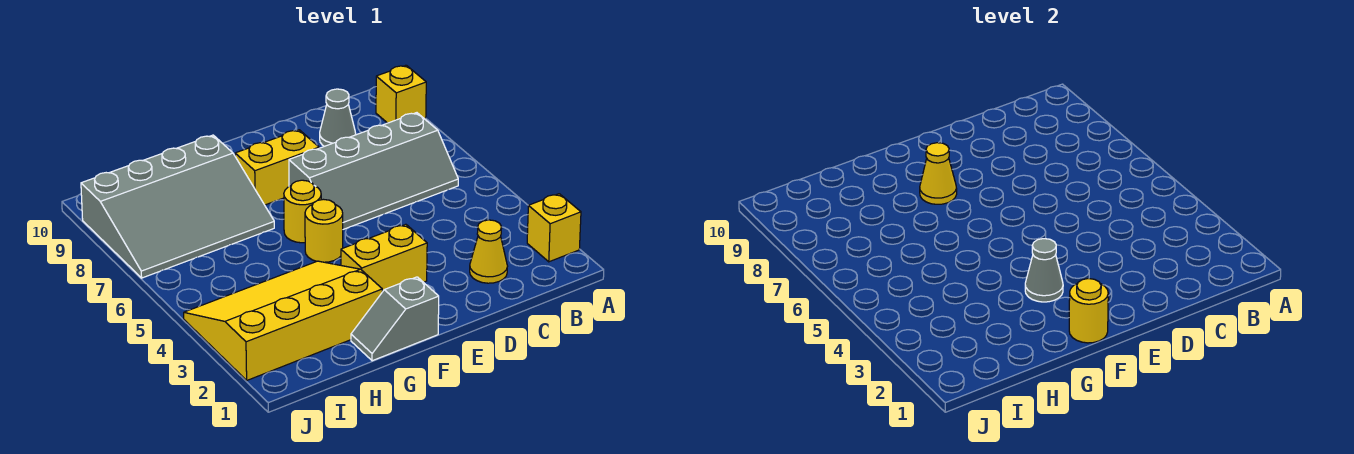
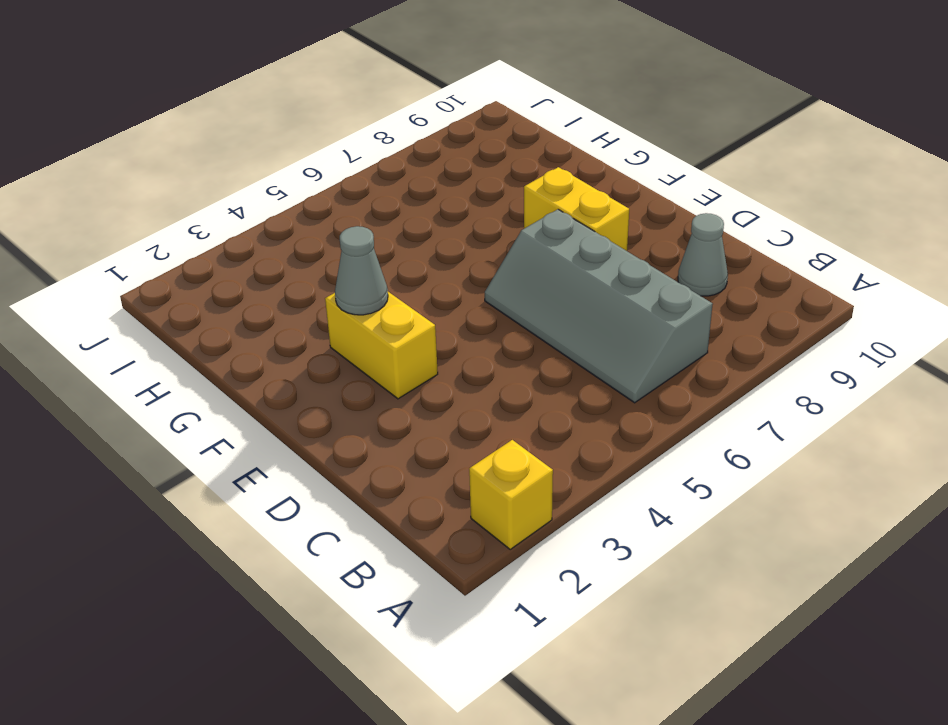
none -> yellow 1x1 brick [376,65,426,123]
none -> yellow 1x1 cone [470,220,507,283]
none -> grey 1x2 slope [351,277,439,361]

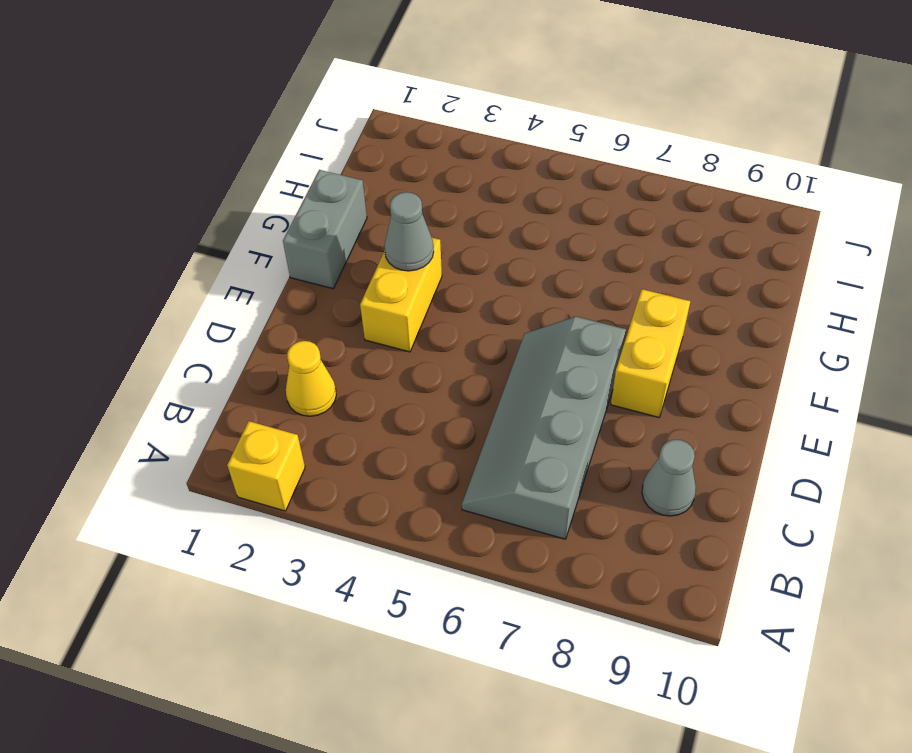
grey 1x2 brick [283,170,367,289] -> grey 1x2 slope [351,277,439,361]
none -> yellow 1x1 brick [376,65,426,123]
none -> yellow 1x1 round brick [305,199,343,262]
none -> yellow 1x1 round brick [284,180,321,243]

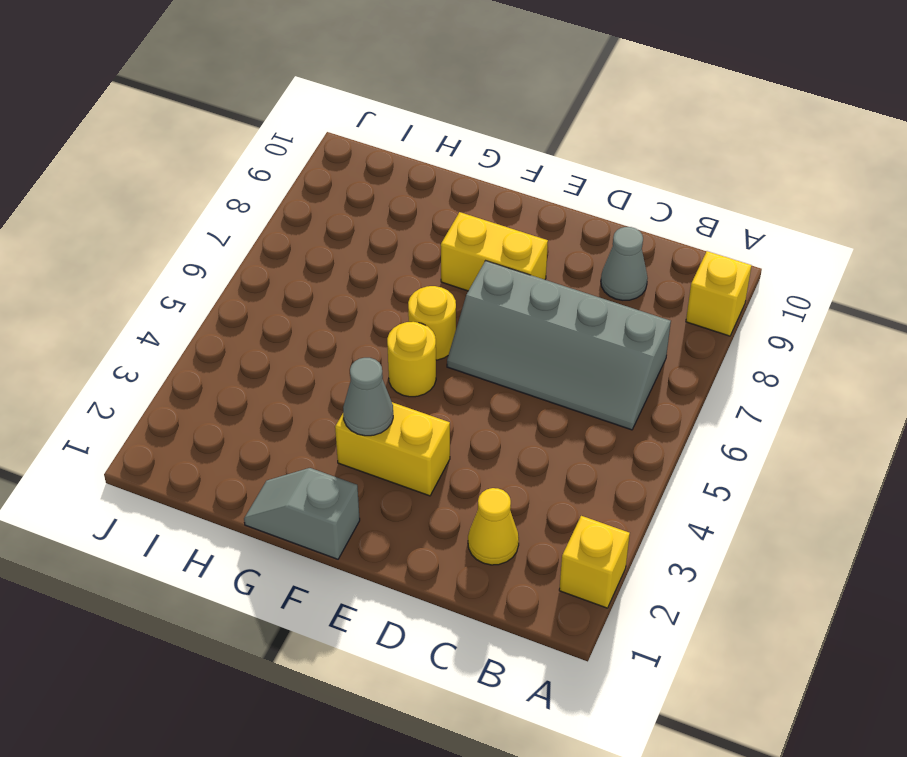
none -> yellow 3x4 slope [184,261,382,380]
none -> grey 3x4 slope [81,135,274,278]
none -> yellow 1x1 round brick [1069,279,1108,343]

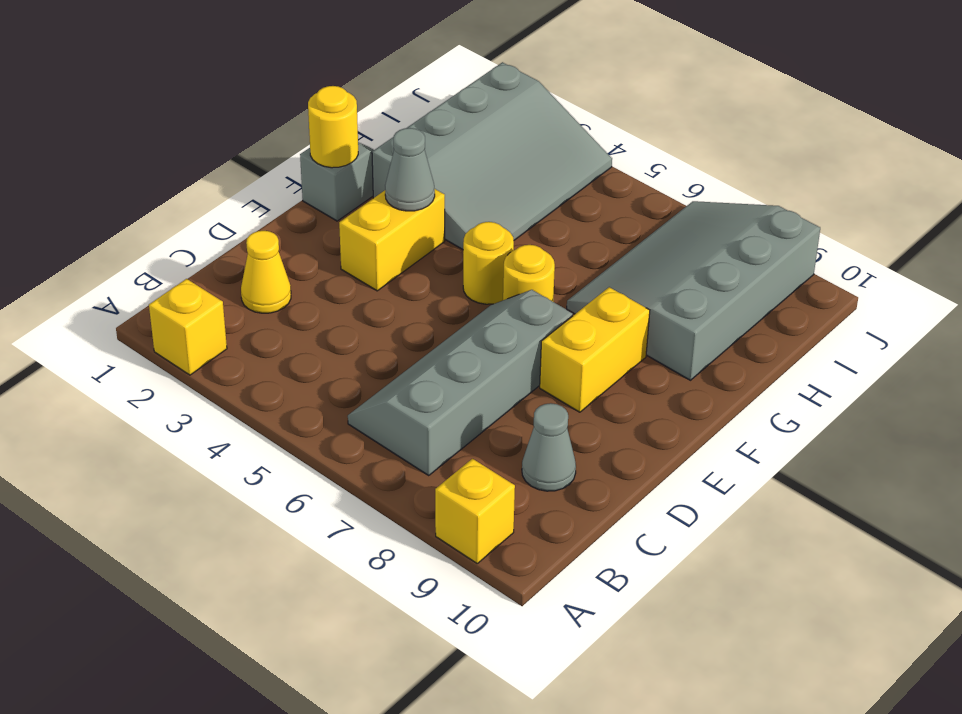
grey 3x4 slope [372,62,612,249] -> yellow 3x4 slope [184,261,382,380]
none -> yellow 1x1 cone [920,143,957,204]

